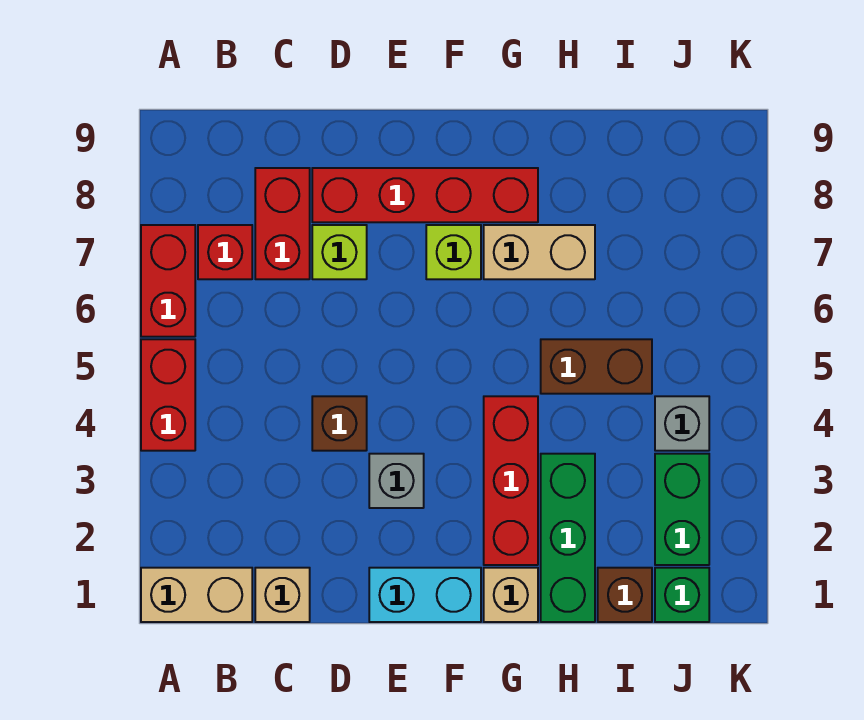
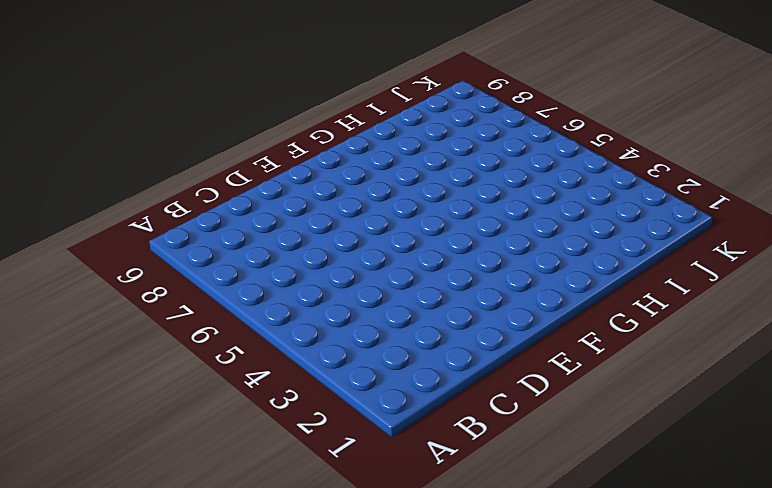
none -> tan 1x2 brick [141,568,252,622]
none -> red 1x2 brick [141,339,195,451]
none -> red 1x2 brick [141,225,195,337]

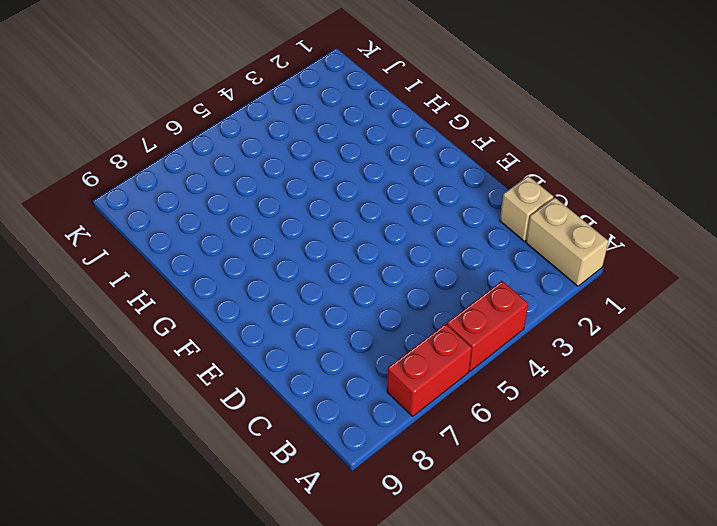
none -> red 1x1 brick [198,225,252,279]
none -> red 1x2 brick [255,168,310,279]
none -> brown 1x1 brick [312,396,367,451]

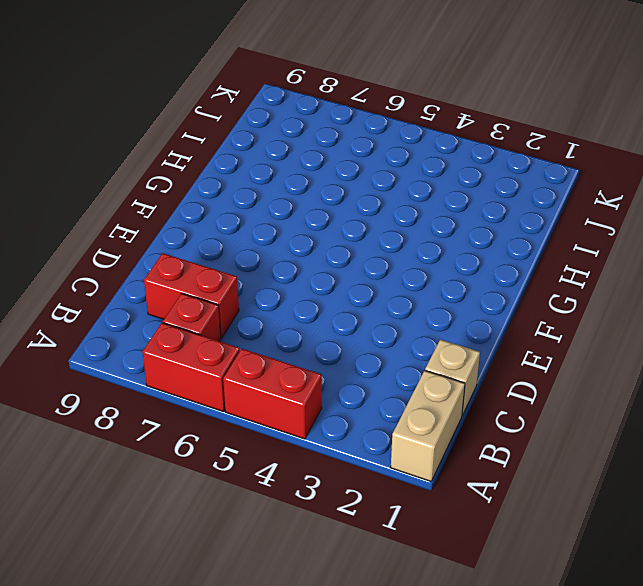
none -> brown 1x1 brick [312,396,367,451]
none -> lime 1x1 brick [312,225,367,279]
none -> red 1x4 brick [312,168,538,222]

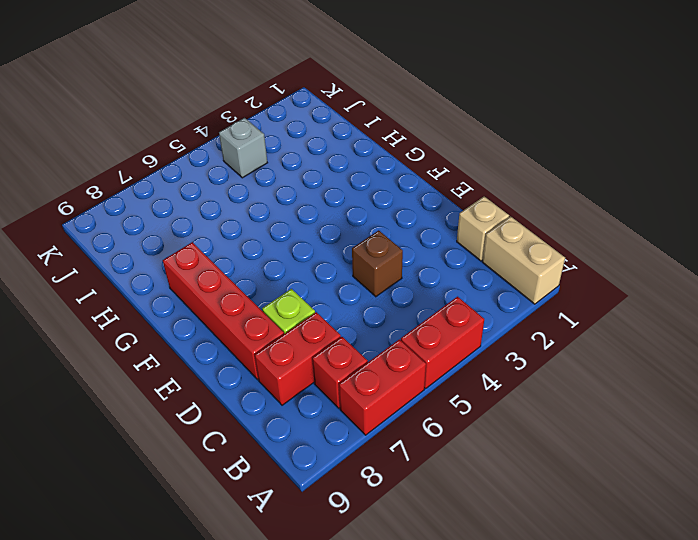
none -> cyan 1x2 brick [369,568,481,622]
none -> grey 1x1 brick [369,454,424,508]
none -> lime 1x1 brick [426,225,481,279]

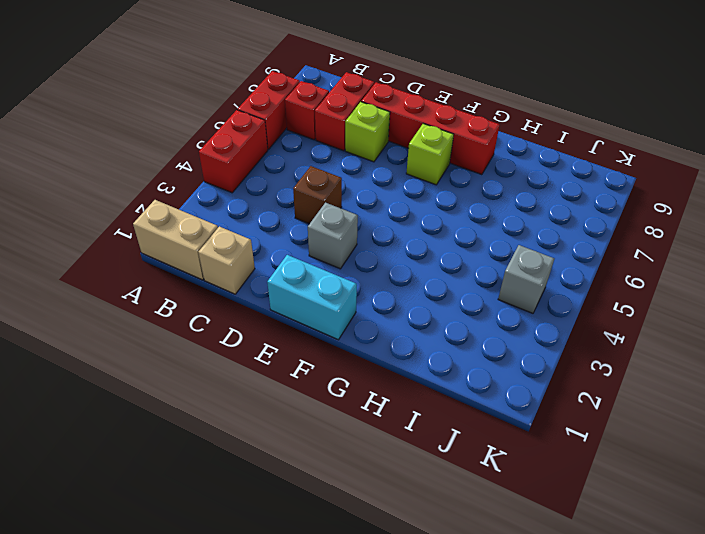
none -> tan 1x1 brick [484,568,538,622]
none -> red 1x3 brick [484,396,538,565]
none -> tan 1x2 brick [484,225,595,279]

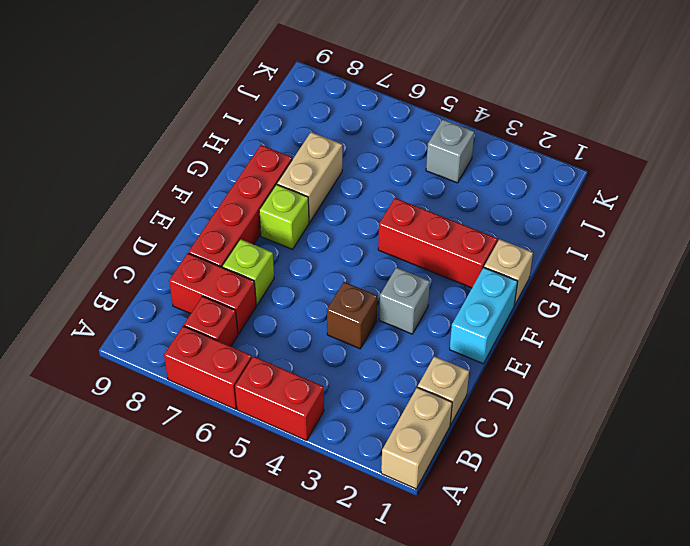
none -> green 1x3 brick [541,454,595,622]
none -> brown 1x2 brick [541,339,652,394]
none -> brown 1x1 brick [598,568,652,622]

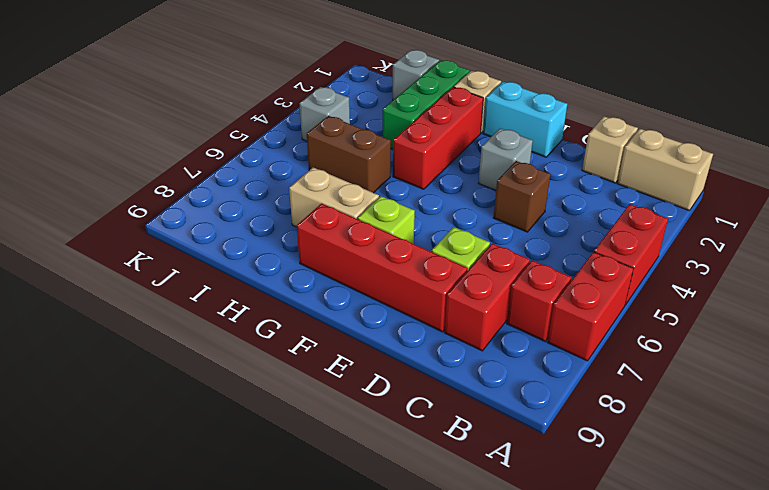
grey 1x1 brick [393,50,439,100] -> brown 1x1 brick [598,568,652,622]
none -> green 1x1 brick [655,568,709,622]
none -> green 1x2 brick [655,454,709,565]

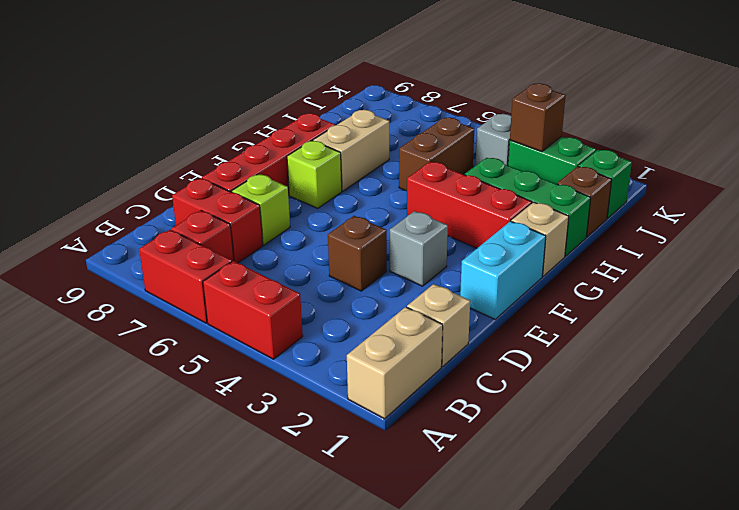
brown 1x1 brick [510,83,566,152] -> none

